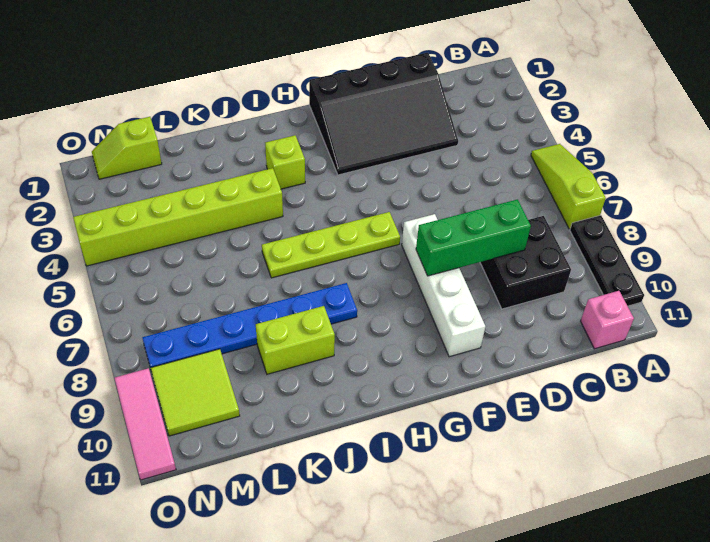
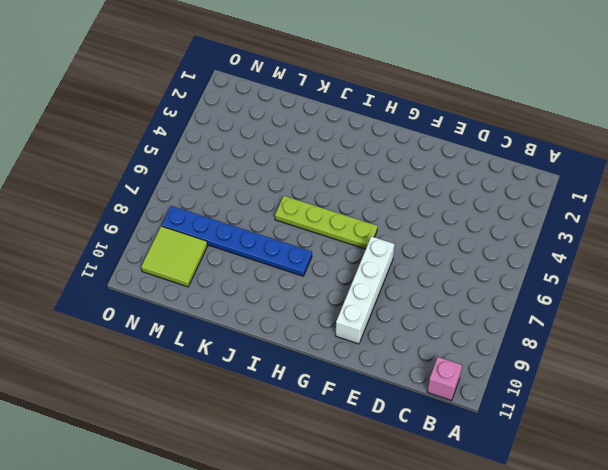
none -> lime 1x3 slope [531,144,606,229]
none -> black 1x3 plate [570,215,644,306]
none -> black 2x2 brick [480,216,571,309]

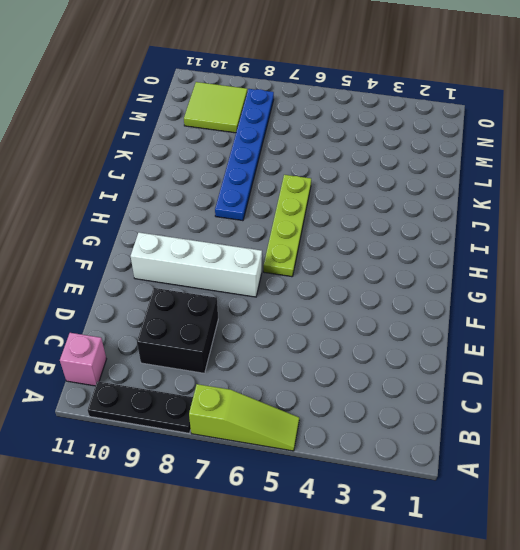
none -> black 3x4 slope [309,53,458,175]
none -> lime 1x1 brick [265,135,305,189]
none -> lime 1x6 brick [73,168,283,266]

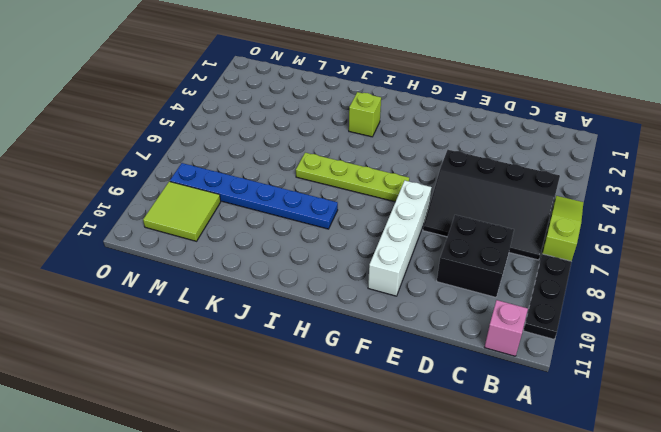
black 3x4 slope [423,150,560,260] -> black 3x4 slope moved to [309,53,458,175]
none -> lime 1x6 brick [73,168,283,266]
none -> lime 1x2 brick [256,306,335,374]
none -> lime 1x2 slope [92,117,162,179]

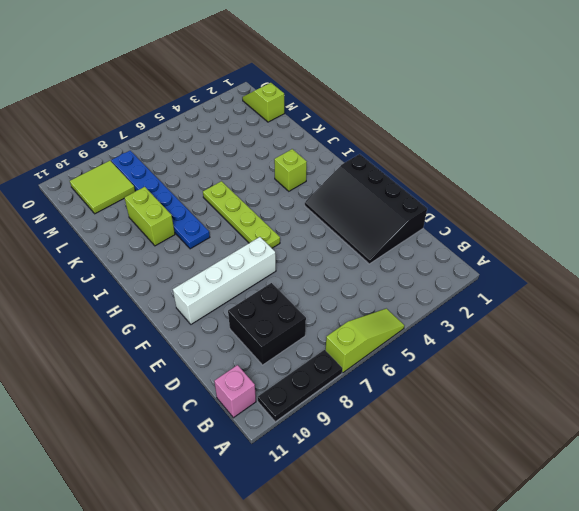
none -> lime 1x6 brick [73,168,283,266]
none -> pink 1x3 tile [114,368,176,480]
none -> green 1x3 brick [416,199,531,276]

